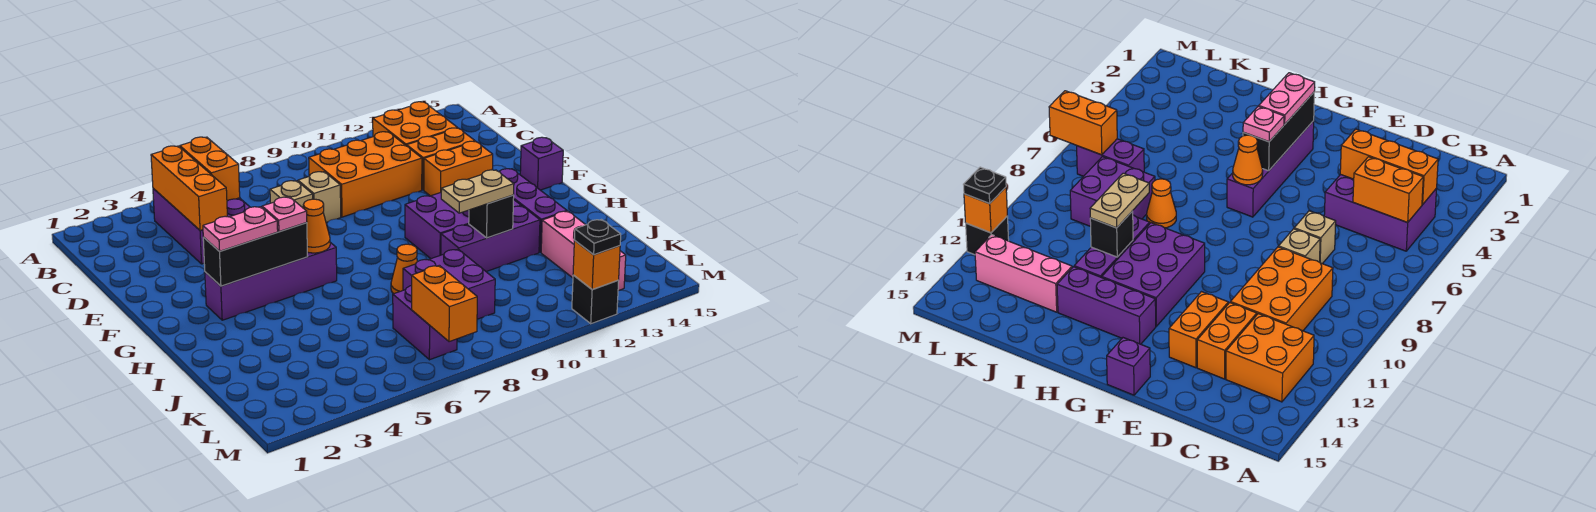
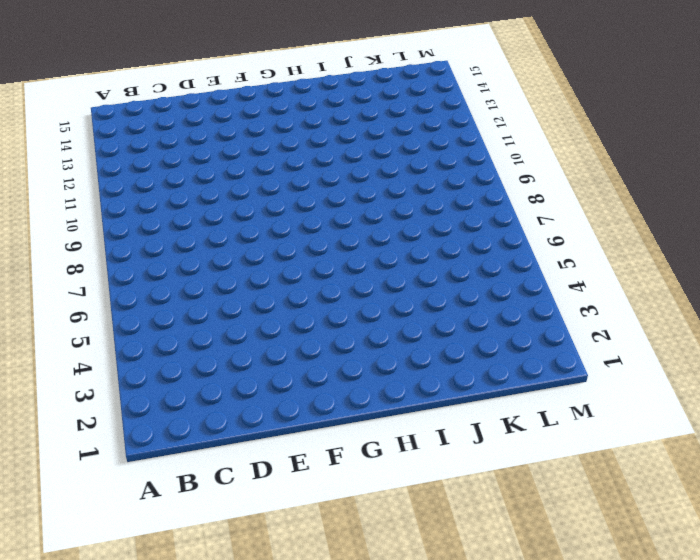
none -> purple 2x3 brick [153,188,250,264]
none -> orange 2x2 brick [373,102,457,146]
none -> orange 2x3 brick [309,132,422,217]

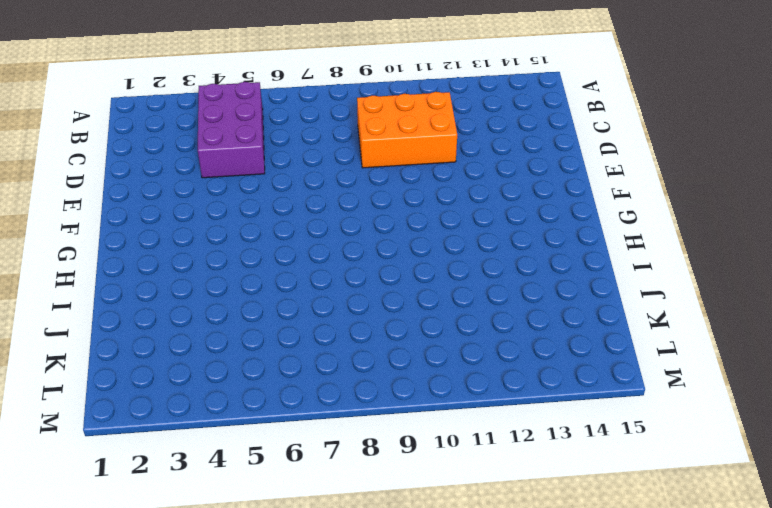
none -> orange 2x2 brick [373,102,457,146]
none -> tan 1x1 brick [270,181,313,208]
none -> tan 1x1 brick [298,172,341,222]

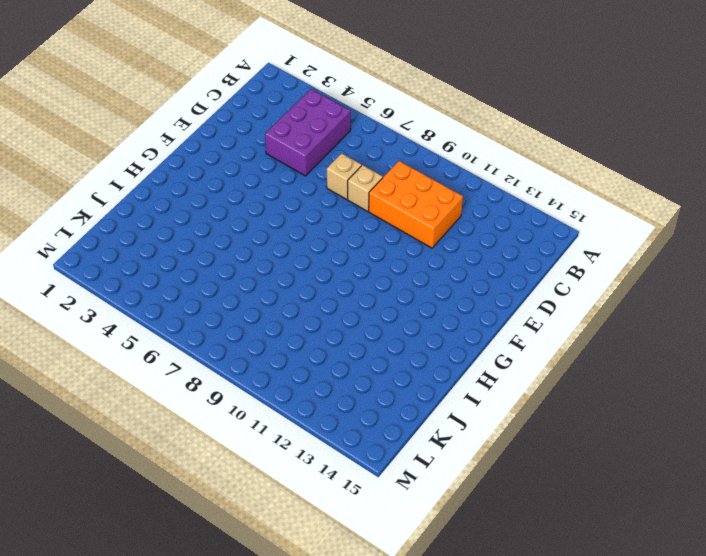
none -> orange 2x2 brick [373,102,457,146]
none -> orange 1x2 brick [407,128,475,190]
none -> orange 1x2 brick [424,141,493,196]

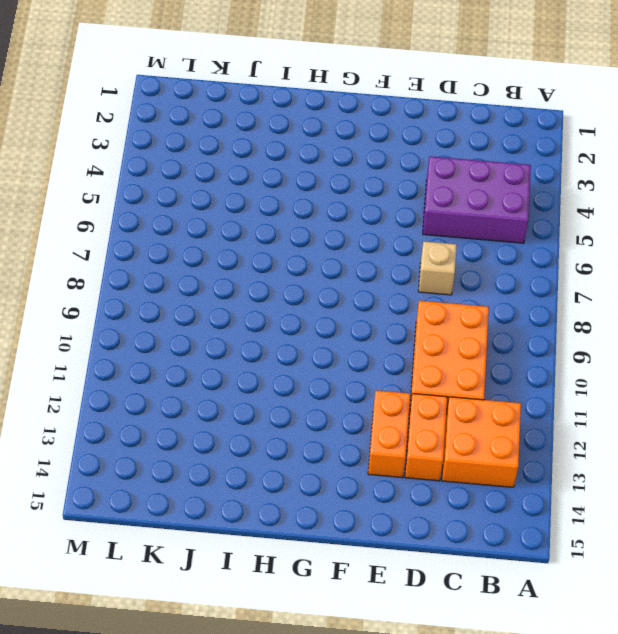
none -> tan 1x1 brick [298,172,341,222]
none -> purple 1x1 brick [520,137,563,190]
none -> purple 1x4 brick [205,242,337,320]

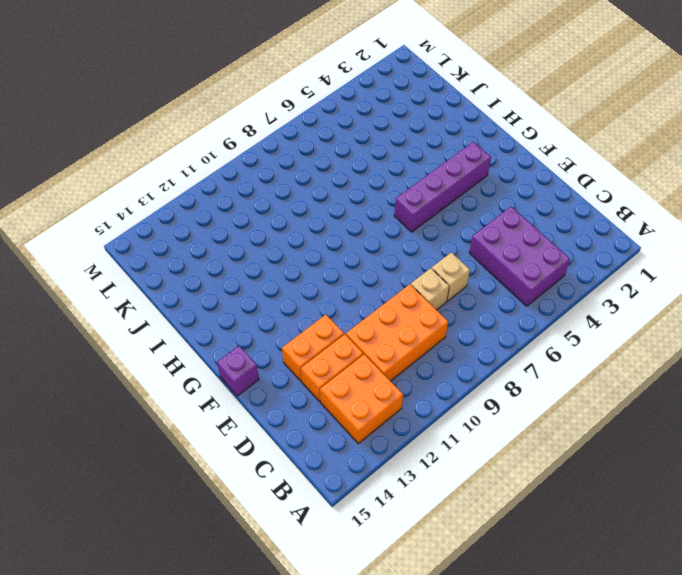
none -> purple 2x3 brick [405,193,521,259]
none -> purple 1x3 brick [499,169,567,252]
none -> orange 1x1 cone [391,244,418,294]

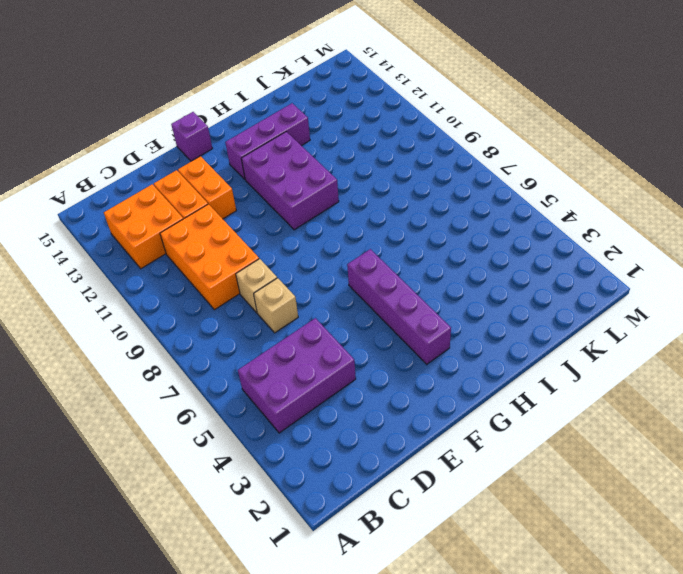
none -> orange 1x1 cone [391,244,418,294]
none -> purple 1x3 brick [441,206,540,272]
none -> purple 2x2 brick [403,249,495,319]

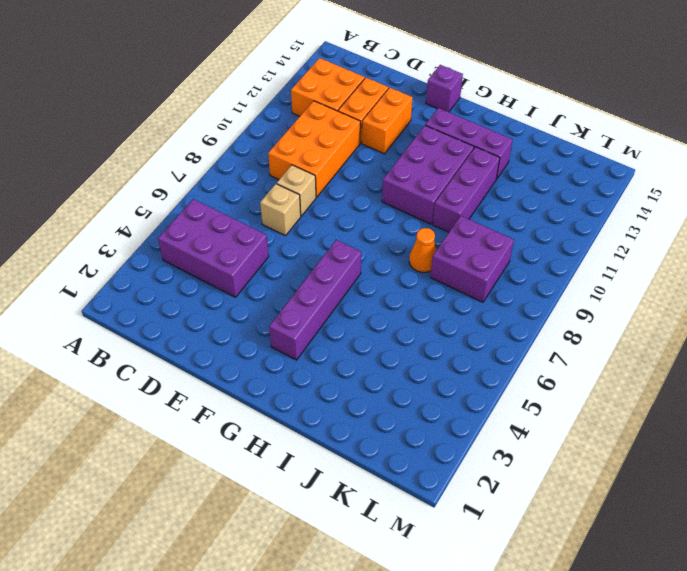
none -> pink 1x3 brick [541,211,626,291]
none -> purple 1x2 brick [393,286,457,360]
none -> black 1x1 brick [572,275,619,324]

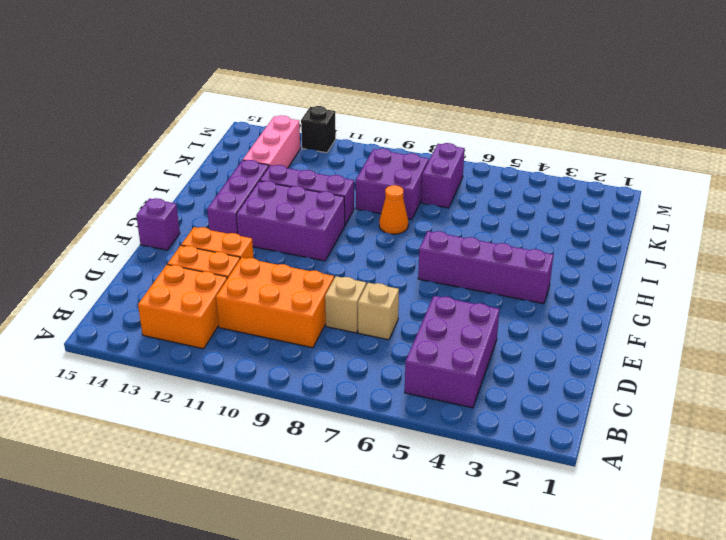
none -> orange 1x3 brick [151,146,227,231]
none -> orange 1x2 brick [180,137,240,201]
none -> black 1x3 brick [203,223,308,286]

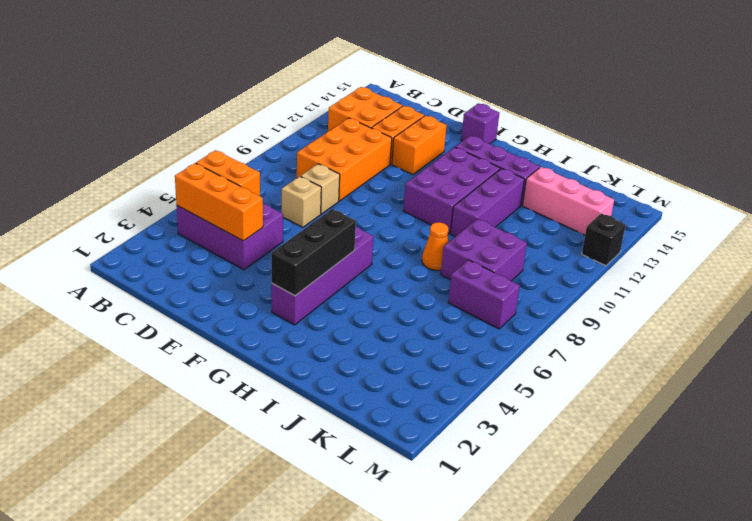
none -> orange 1x1 cone [303,199,330,253]
none -> black 1x1 brick [469,195,514,238]
none -> orange 1x2 brick [412,265,477,342]

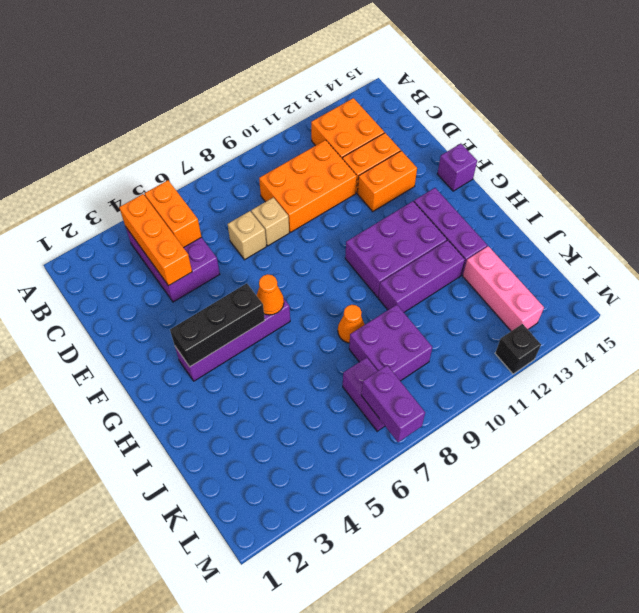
purple 1x2 brick [361,365,425,442] -> orange 1x2 brick [412,265,477,342]
none -> black 1x1 brick [469,195,514,238]
none -> orange 1x1 brick [573,241,620,290]
none -> pink 1x2 plate [203,207,278,251]

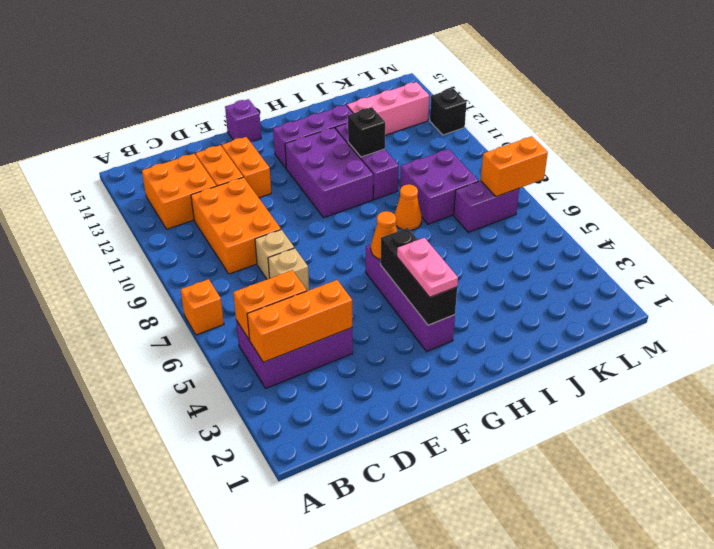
orange 1x1 brick [181,279,224,335] -> orange 1x1 brick moved to [573,241,620,290]
none -> pink 1x1 plate [262,197,307,231]
none -> tan 1x2 plate [441,170,514,213]
none -> black 1x1 plate [574,220,621,255]

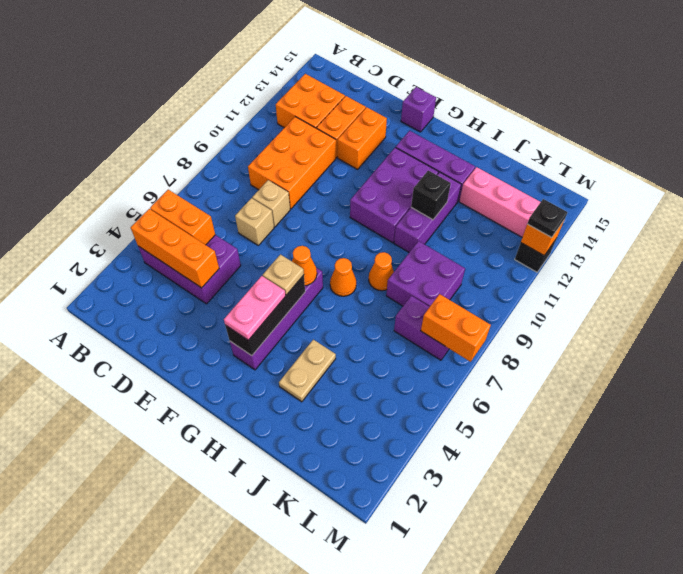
tan 1x1 plate [263,254,304,295] -> pink 1x1 plate [262,197,307,231]
orange 1x1 cone [330,258,356,296] -> none
tan 1x2 plate [279,340,336,402] -> tan 1x2 plate moved to [441,170,514,213]

